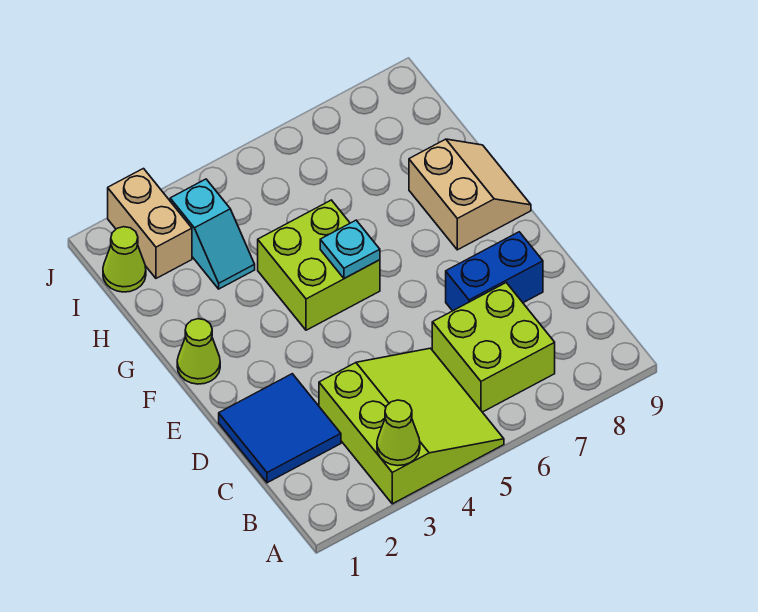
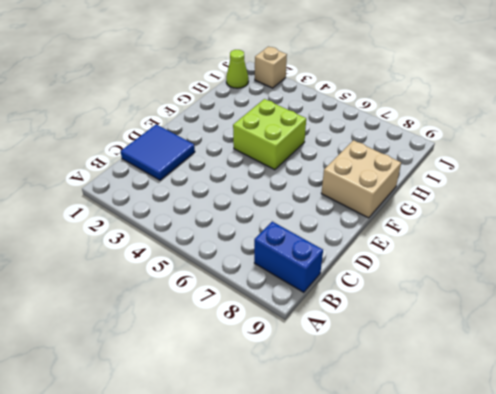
blue 1x2 brick [254,222,323,292] -> blue 1x2 brick moved to [446,232,543,311]
tan 2x2 brick [321,140,401,218] -> tan 2x2 slope [409,139,531,250]
tan 1x1 brick [255,47,287,88] -> tan 1x2 brick [108,169,192,278]
none -> lime 3x3 slope [319,348,504,504]
none -> lime 2x2 brick [432,283,555,412]
none -> lime 1x1 cone [177,319,220,384]

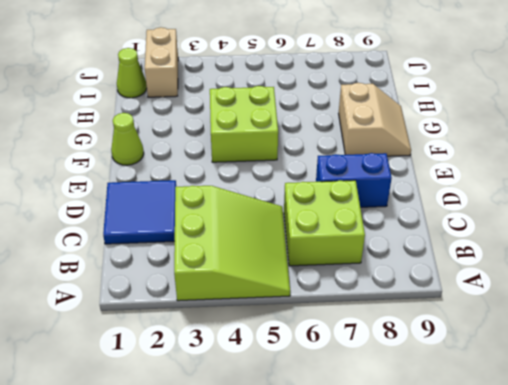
none -> cyan 1x2 slope [170,179,255,289]
none -> lime 1x1 cone [377,400,420,466]
none -> cyan 1x1 plate [320,220,380,279]

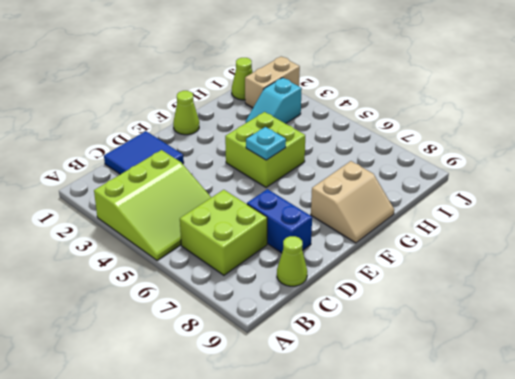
lime 1x1 cone [277,236,307,286] -> lime 1x1 cone moved to [377,400,420,466]

